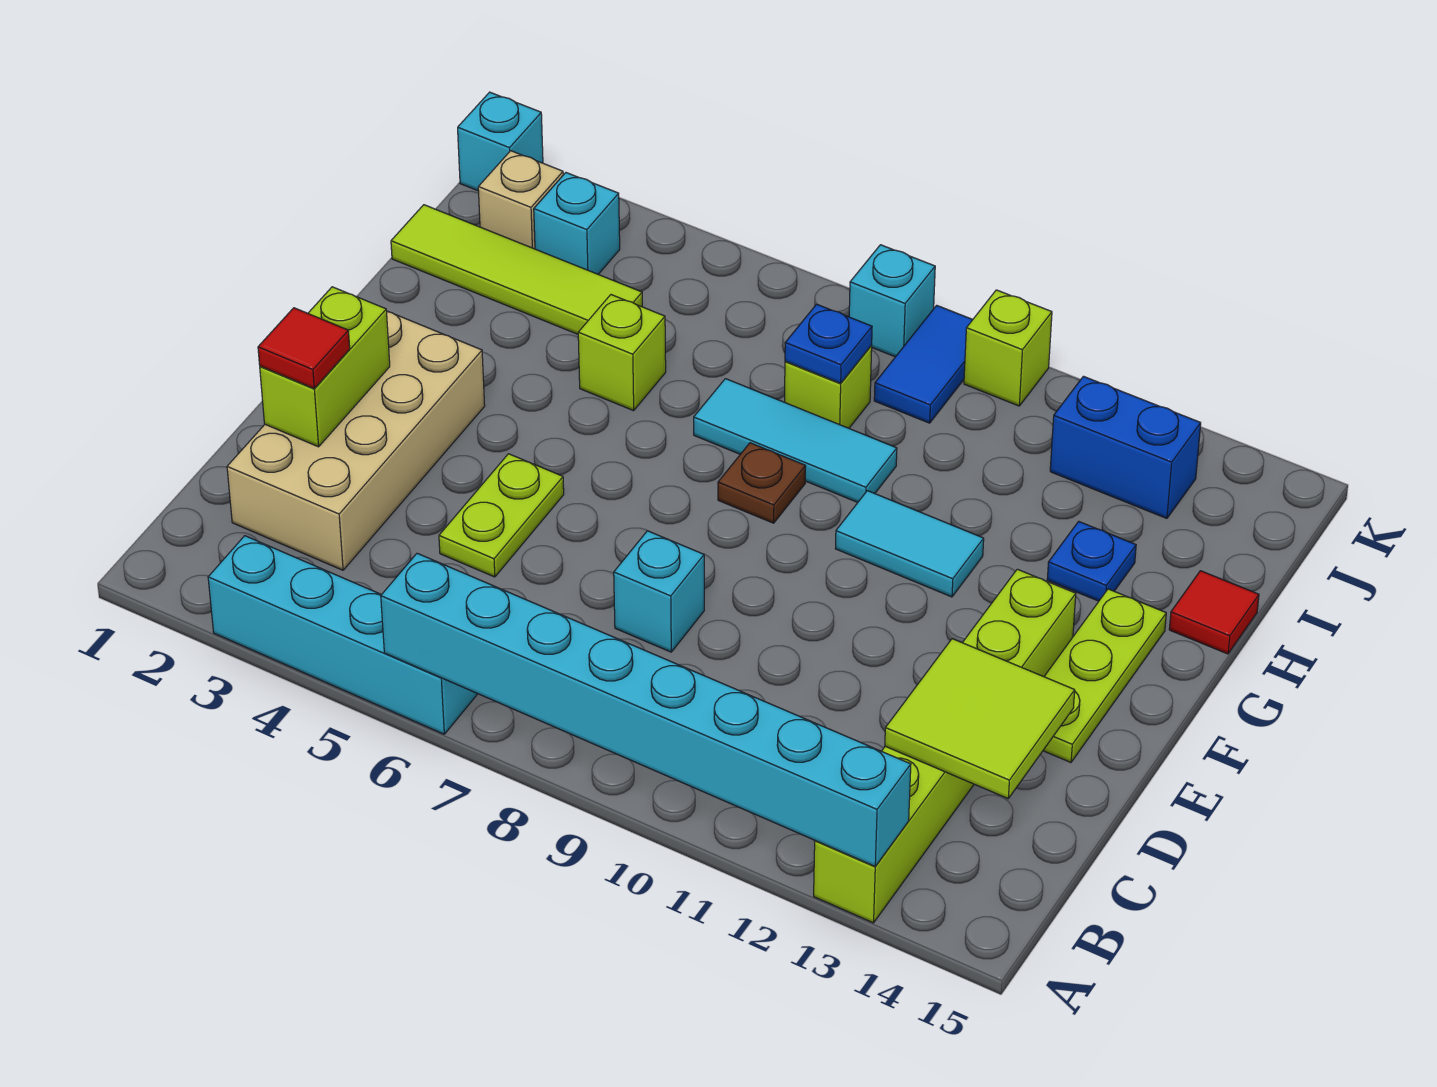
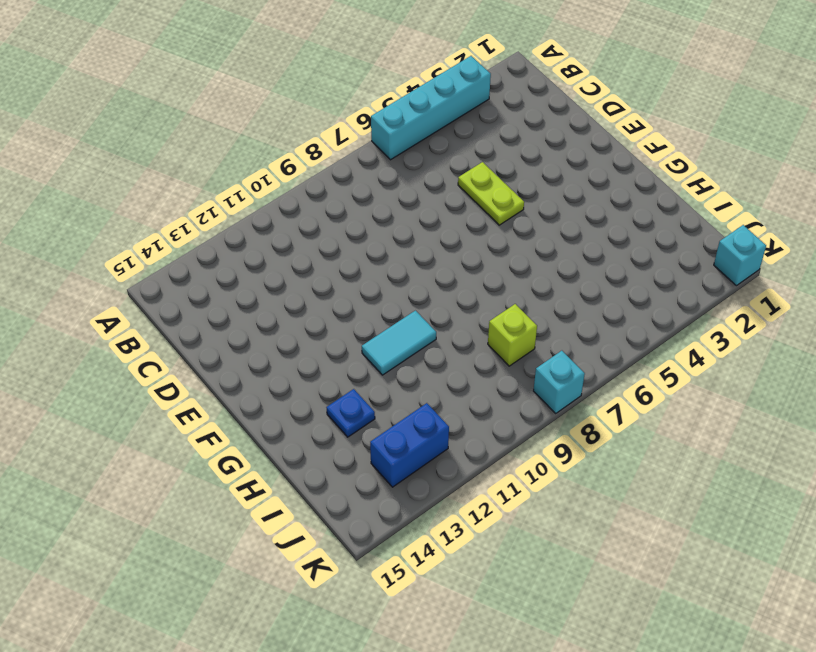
none -> lime 1x6 brick [814,569,1076,923]
none -> tan 2x4 brick [227,311,485,570]
none -> cyan 1x1 brick [614,531,704,652]

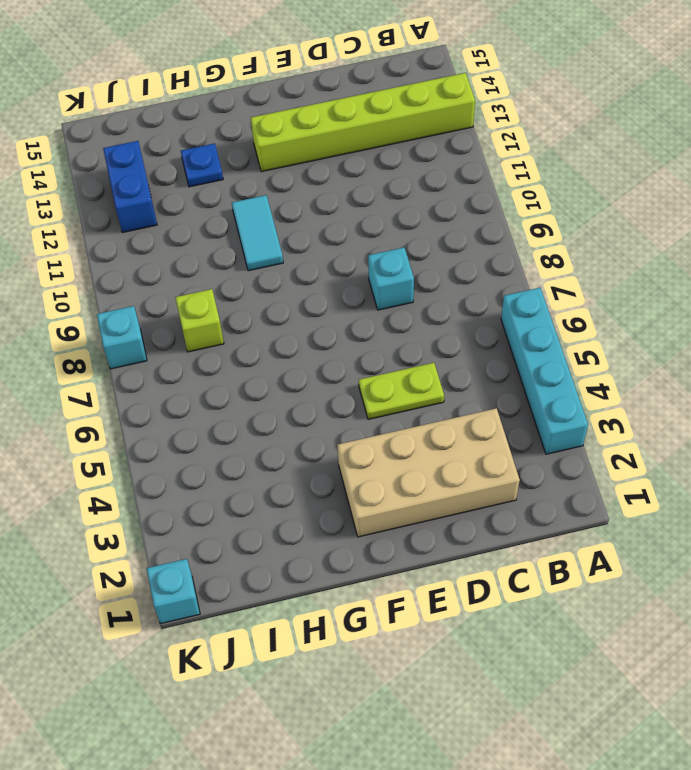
none -> lime 1x3 plate [1043,589,1166,762]
none -> brown 1x1 plate [718,443,806,523]
none -> lime 1x1 brick [578,295,666,411]

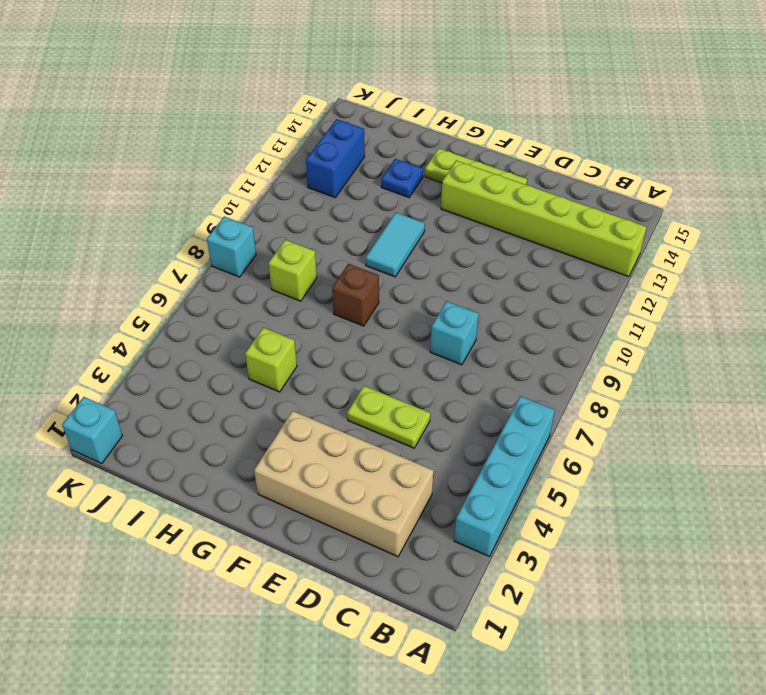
brown 1x1 brick [332,264,379,326] -> brown 1x1 plate [718,443,806,523]
none -> cyan 1x3 tile [694,379,897,502]
none -> red 1x1 tile [1169,571,1259,654]
none -> lime 1x4 tile [391,205,642,334]

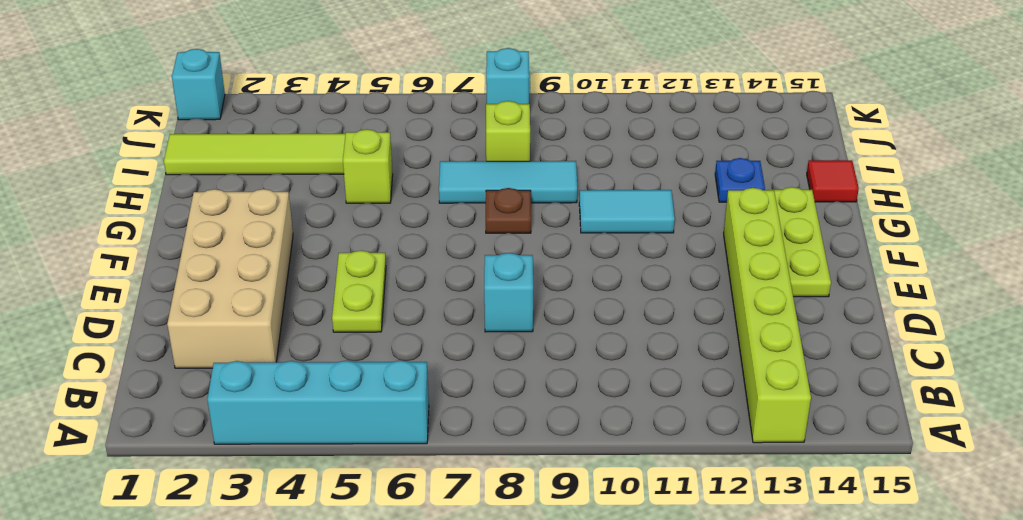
none -> tan 1x1 brick [478,151,563,249]
none -> cyan 1x1 brick [534,173,620,274]
none -> blue 1x2 tile [874,305,973,423]

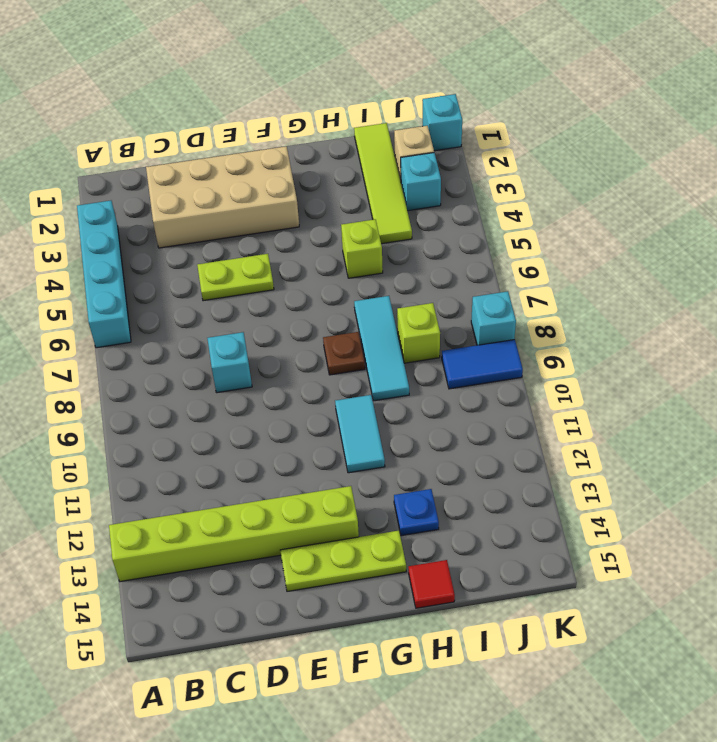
none -> blue 1x2 brick [1050,376,1201,518]
none -> lime 1x1 brick [964,290,1052,406]
none -> cyan 1x8 brick [381,553,911,866]

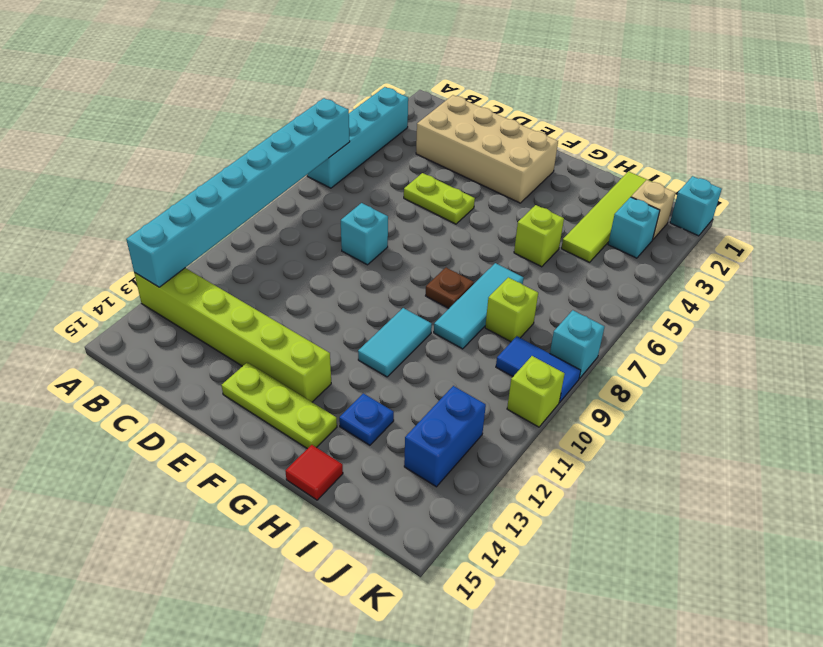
none -> lime 2x2 tile [885,639,1075,798]
none -> lime 1x2 brick [260,287,390,447]
none -> blue 1x1 plate [785,304,872,383]

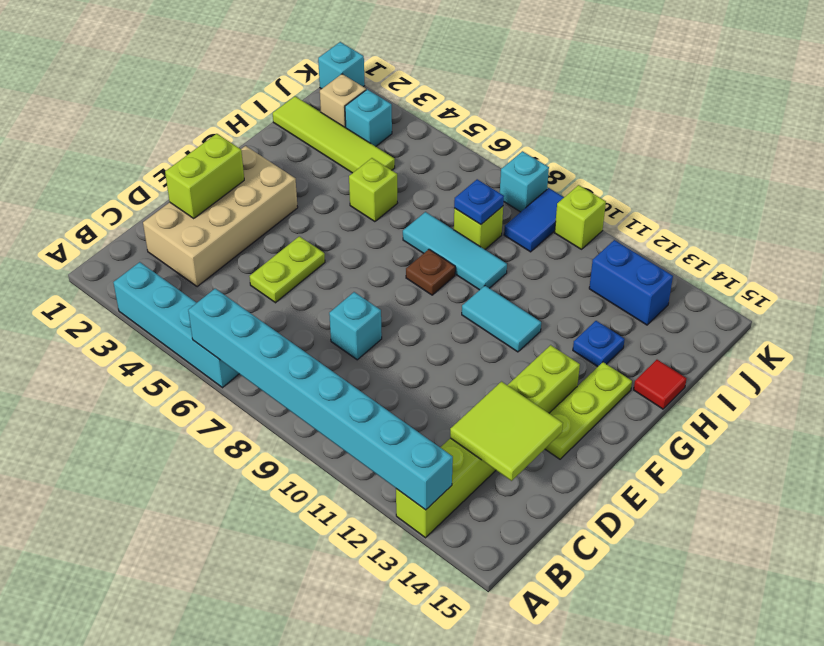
none -> red 1x1 tile [258,308,350,388]

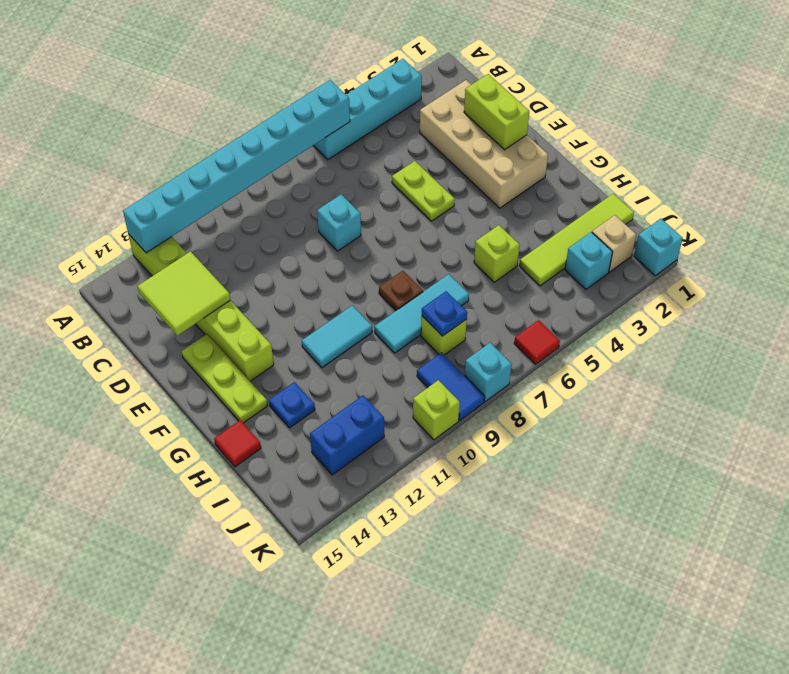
red 1x1 tile [514,320,560,364] -> red 1x1 tile moved to [258,308,350,388]

